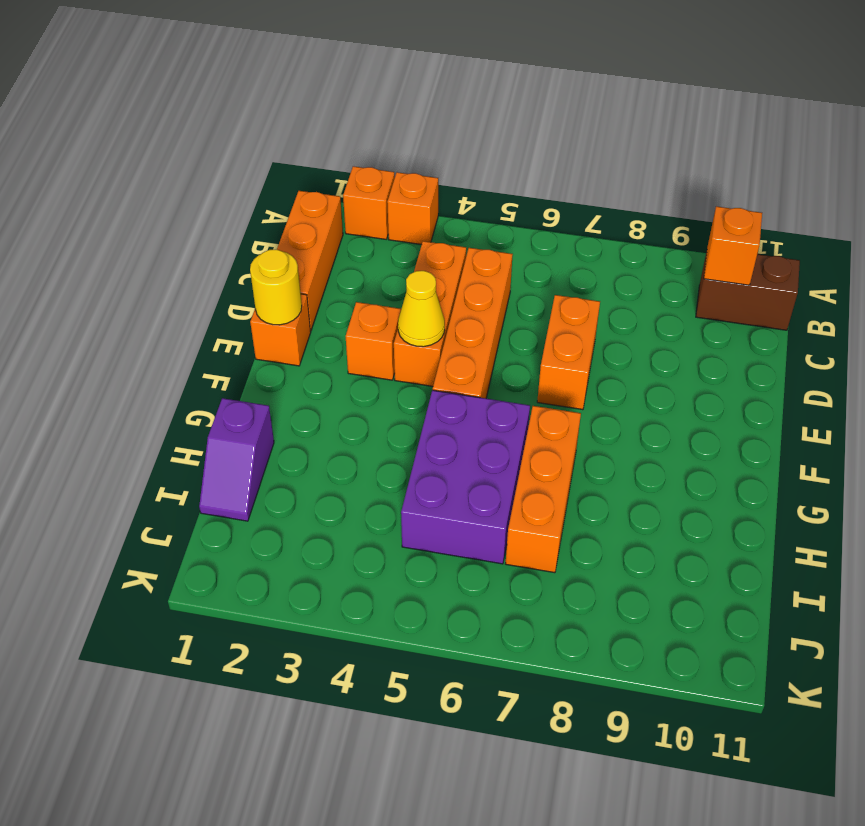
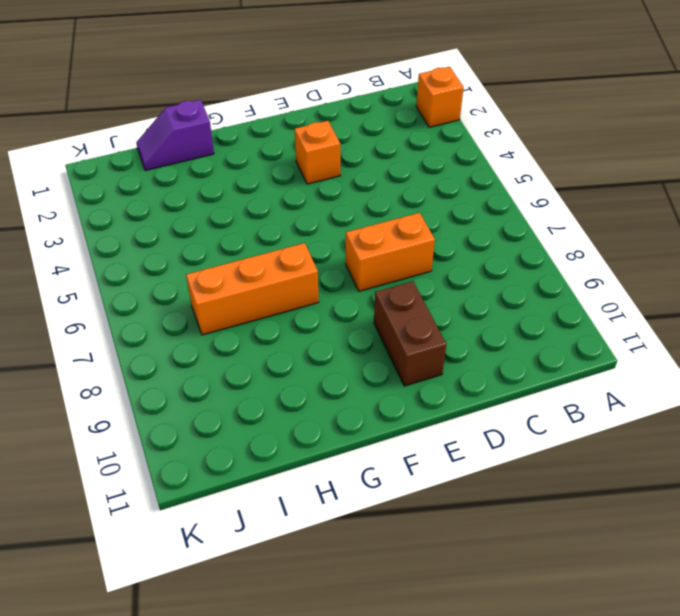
brown 1x2 brick [374,281,446,386] -> brown 1x2 brick moved to [696,252,800,330]
none -> orange 1x1 brick [387,172,438,245]
none -> orange 1x3 brick [277,191,343,331]
none -> orange 1x3 brick [394,241,466,386]

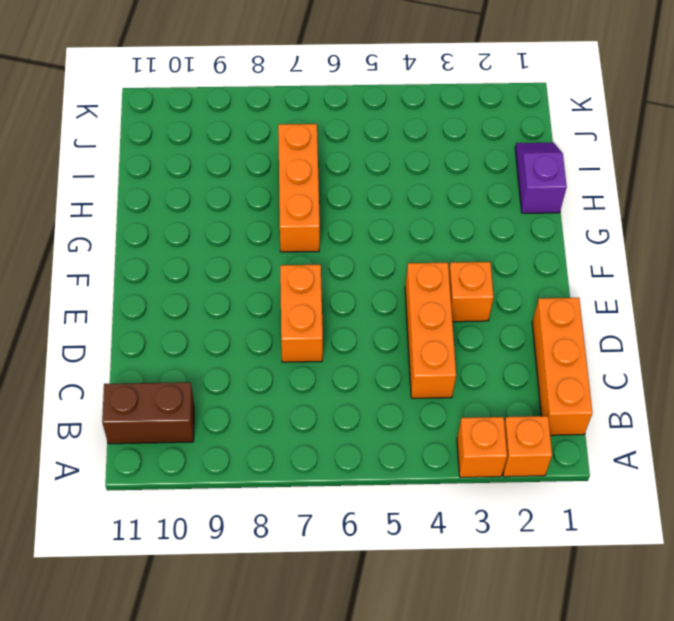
none -> orange 1x4 brick [433,248,513,398]
none -> orange 1x1 brick [250,294,311,366]
none -> purple 2x3 brick [401,390,530,564]

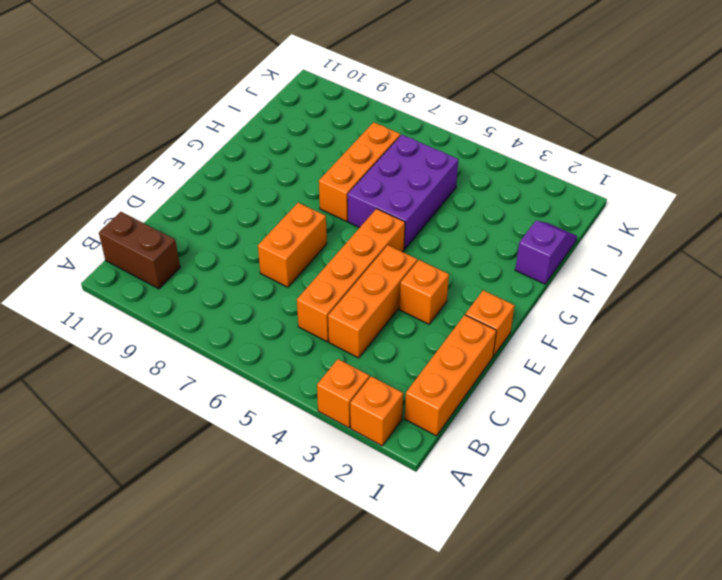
none -> orange 1x1 brick [704,206,762,285]
none -> yellow 1x1 round brick [250,249,302,325]
none -> yellow 1x1 cone [398,271,445,347]

